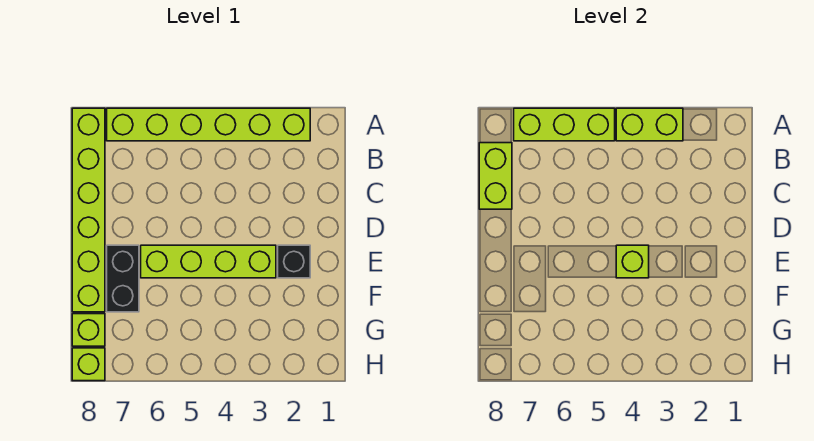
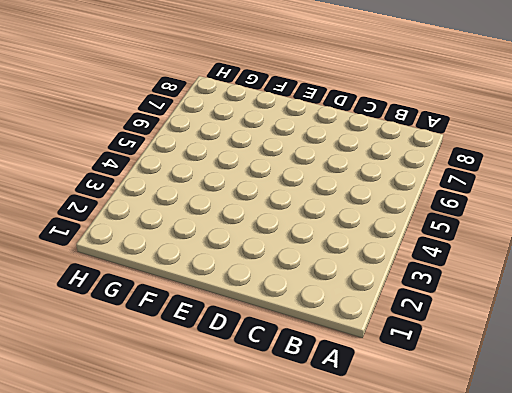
none -> lime 1x6 brick [107,108,310,141]
none -> lime 1x6 brick [72,108,105,312]

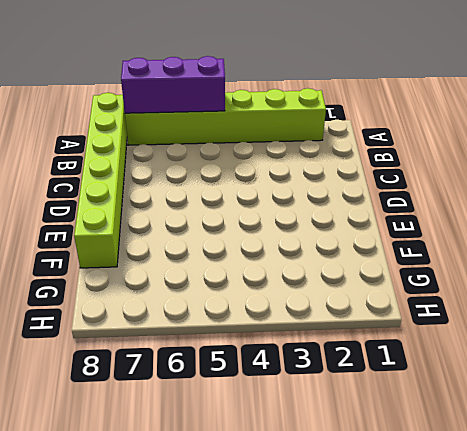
purple 1x3 brick [121,56,225,113] -> lime 1x3 brick [514,108,615,141]
none -> black 1x1 brick [278,245,310,278]
none -> lime 1x4 brick [141,245,276,278]

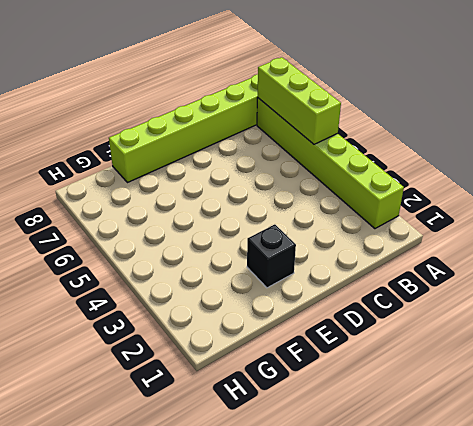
none -> lime 1x4 brick [141,245,276,278]
none -> black 1x2 brick [107,245,139,312]

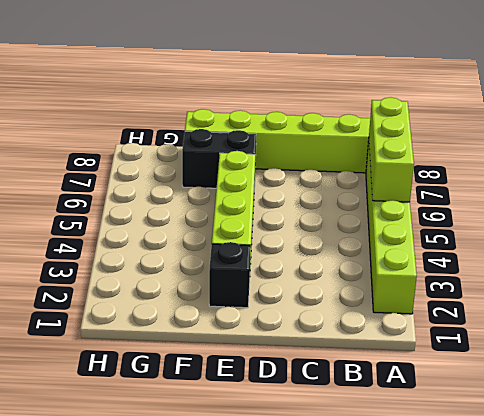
none -> lime 1x1 brick [72,314,105,346]
none -> lime 1x1 brick [72,348,105,381]

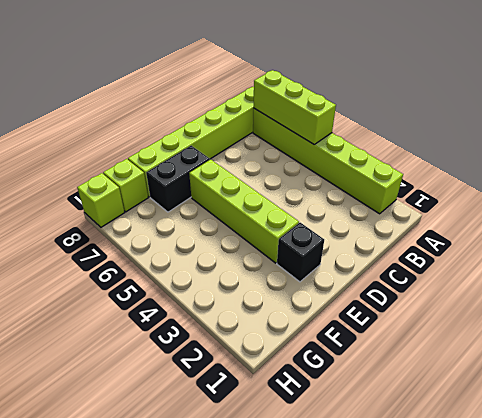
none -> lime 1x2 brick [616,108,683,141]
none -> lime 1x2 brick [479,143,512,209]

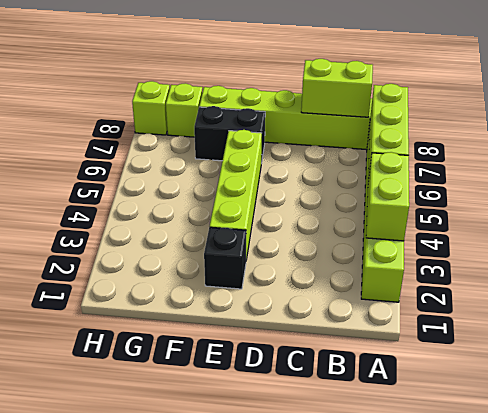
none -> lime 1x1 brick [616,245,649,278]

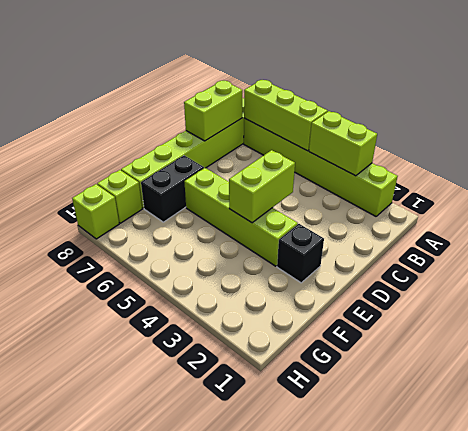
lime 1x2 brick [229,150,295,223] -> lime 1x1 brick [616,245,649,278]

